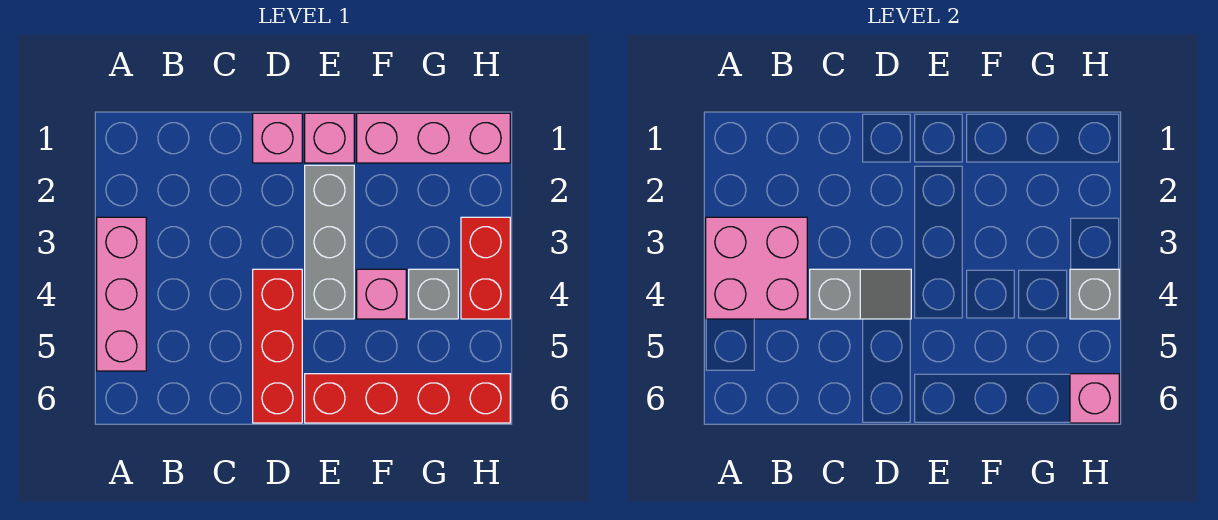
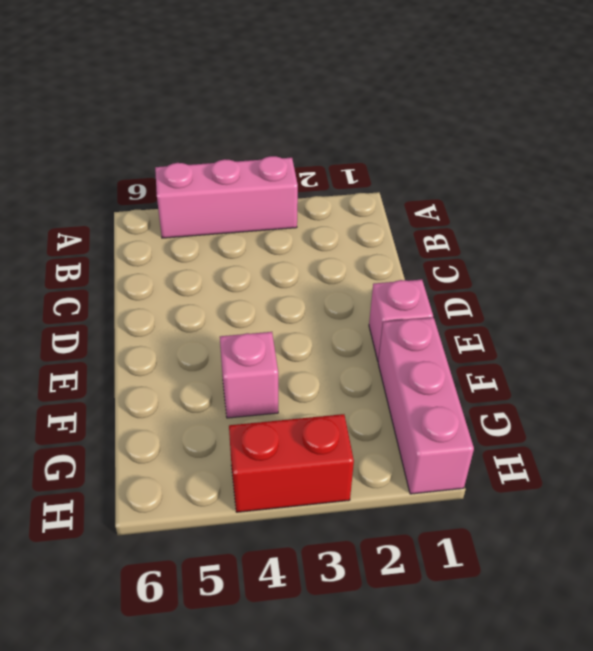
none -> pink 1x1 brick [253,113,302,163]
none -> red 1x3 brick [253,269,302,423]
none -> grey 1x3 brick [305,165,354,319]

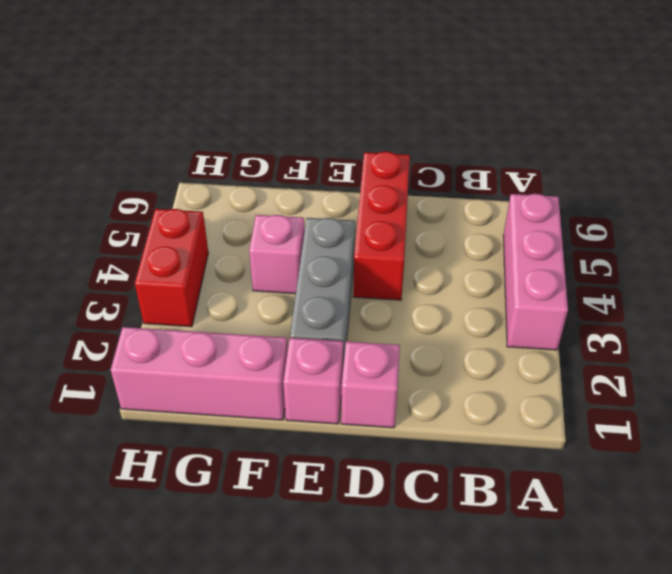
none -> red 1x4 brick [305,374,510,423]
none -> grey 1x1 brick [409,269,458,319]
none -> pink 2x2 brick [706,217,807,319]

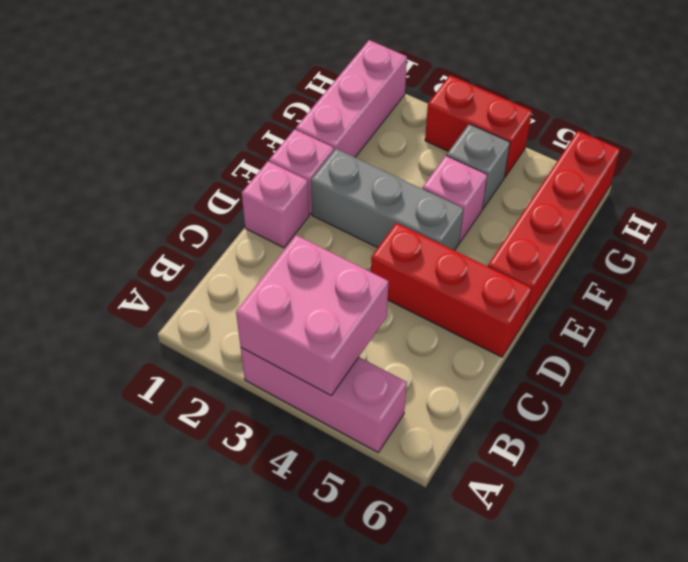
none -> grey 1x2 slope [810,269,911,319]
none -> grey 1x1 brick [1070,269,1119,319]
none -> pink 1x1 brick [1070,374,1119,423]

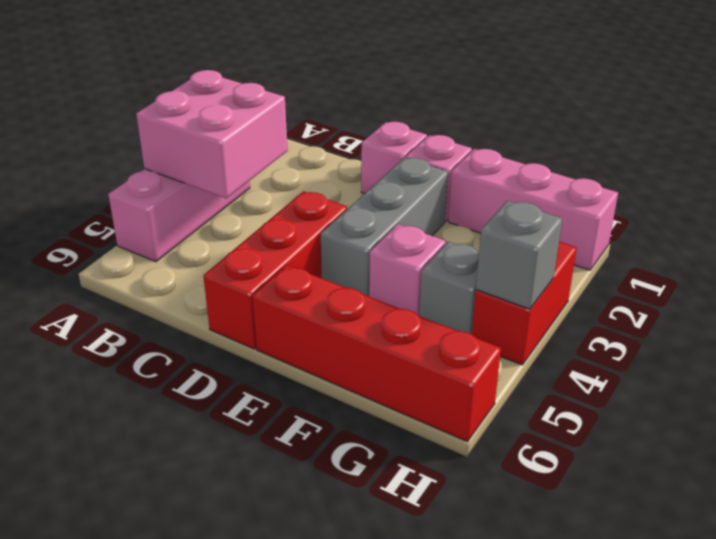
none -> grey 1x2 slope [810,269,911,319]
none -> pink 1x1 brick [1070,374,1119,423]

